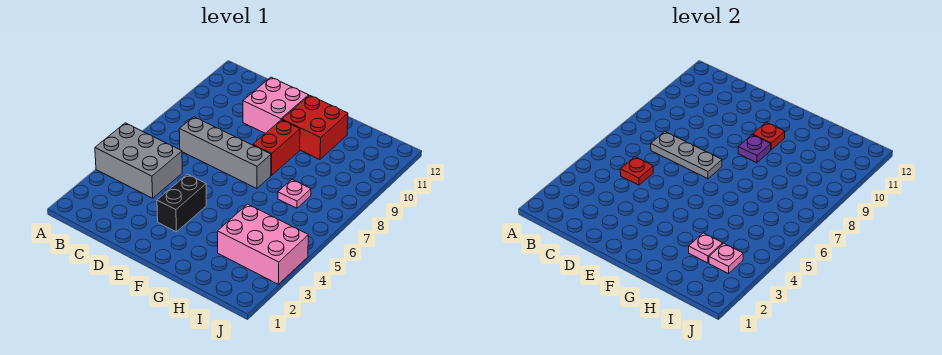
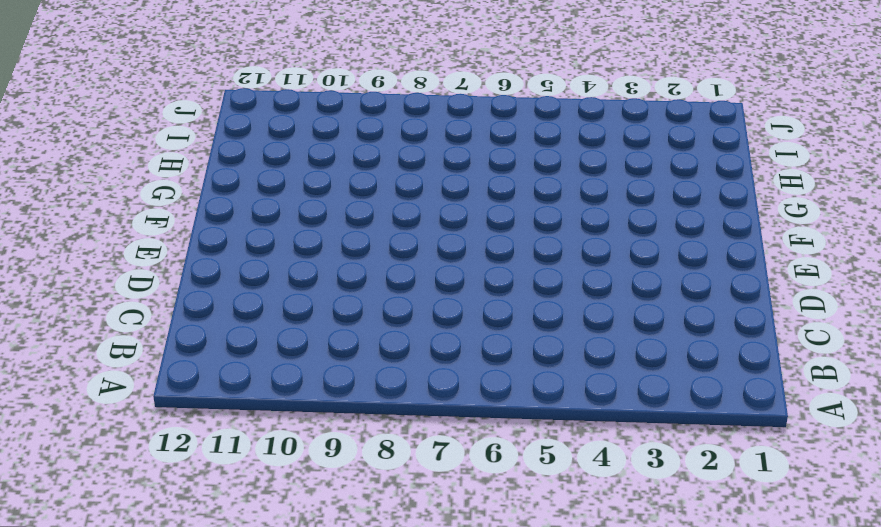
none -> grey 2x3 brick [95,123,182,198]
none -> grey 1x4 brick [179,117,271,189]
none -> pink 2x2 brick [243,77,309,133]

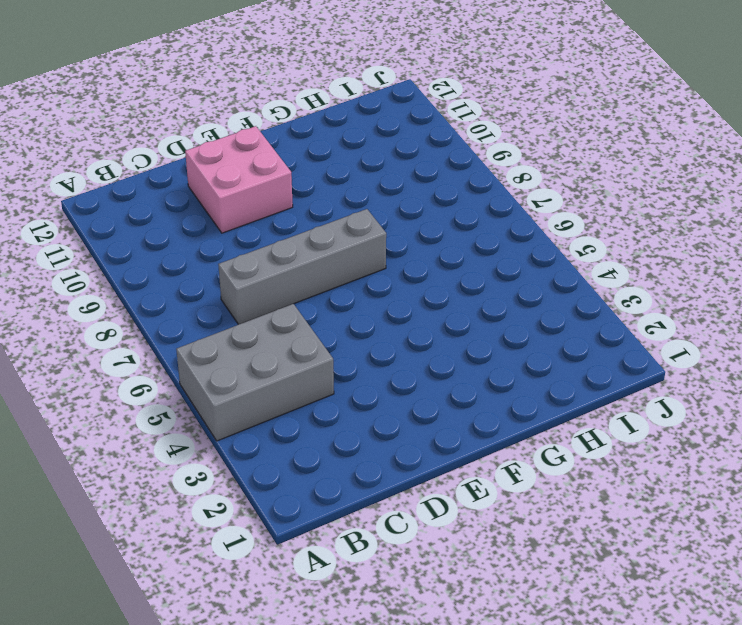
none -> black 1x2 brick [157,174,206,232]
none -> red 1x2 brick [253,120,300,176]
none -> red 2x2 brick [282,95,348,160]

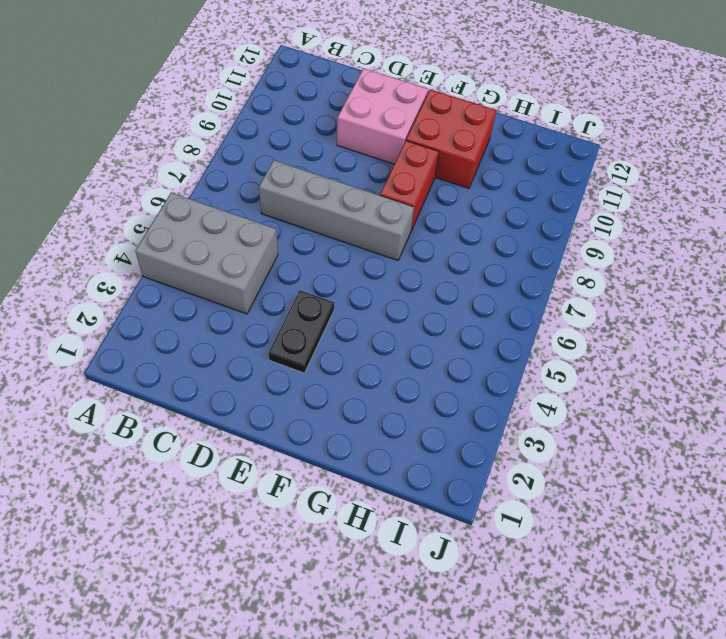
black 1x2 plate [268,290,334,373] -> black 1x2 brick [157,174,206,232]
none -> pink 2x3 brick [218,204,308,284]
none -> pink 1x1 plate [278,180,311,208]
none -> red 1x1 plate [620,157,653,185]

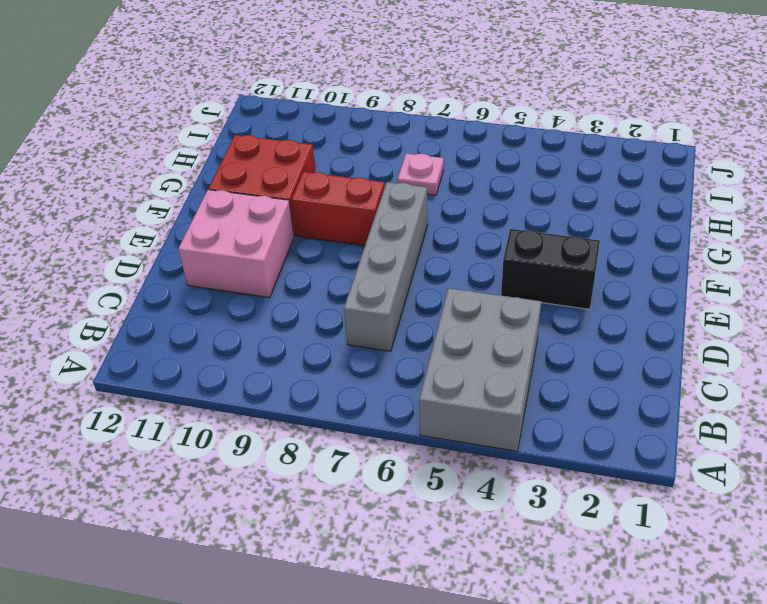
none -> pink 2x3 brick [218,204,308,284]
none -> red 1x1 plate [620,157,653,185]
none -> grey 1x3 plate [651,132,722,179]

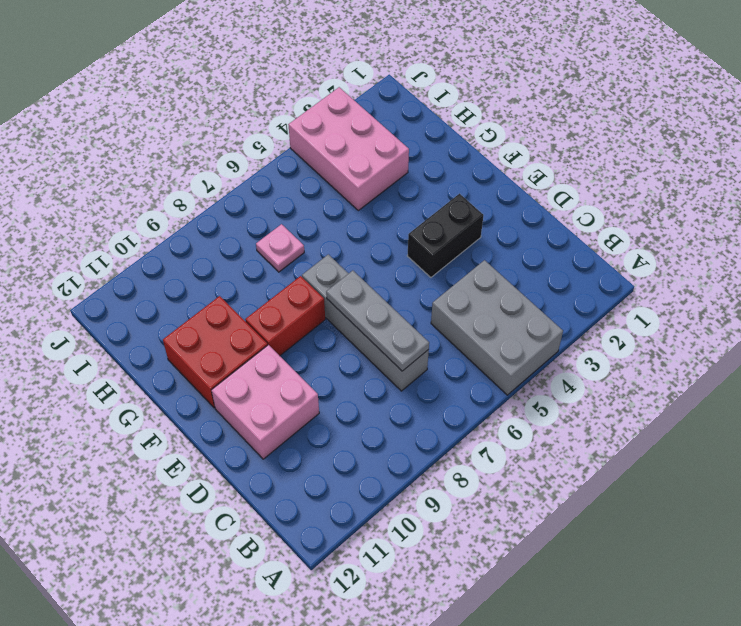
none -> red 1x1 plate [620,157,653,185]
none -> purple 1x1 plate [738,135,771,163]
none -> red 1x1 plate [753,122,785,150]

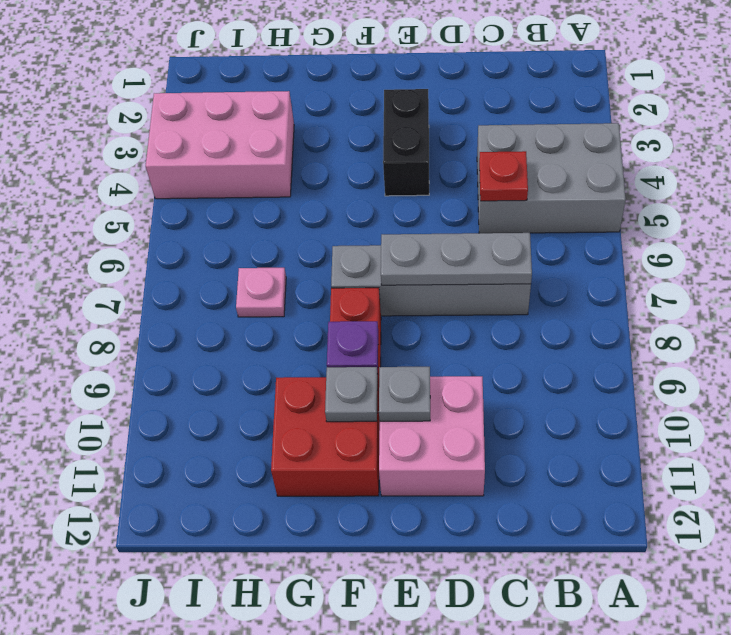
grey 1x1 plate [379,367,430,421] -> none
grey 1x1 plate [325,367,378,422] -> red 1x1 plate [753,122,785,150]
none -> pink 1x1 plate [689,233,723,263]
none -> pink 1x1 plate [709,243,743,274]

